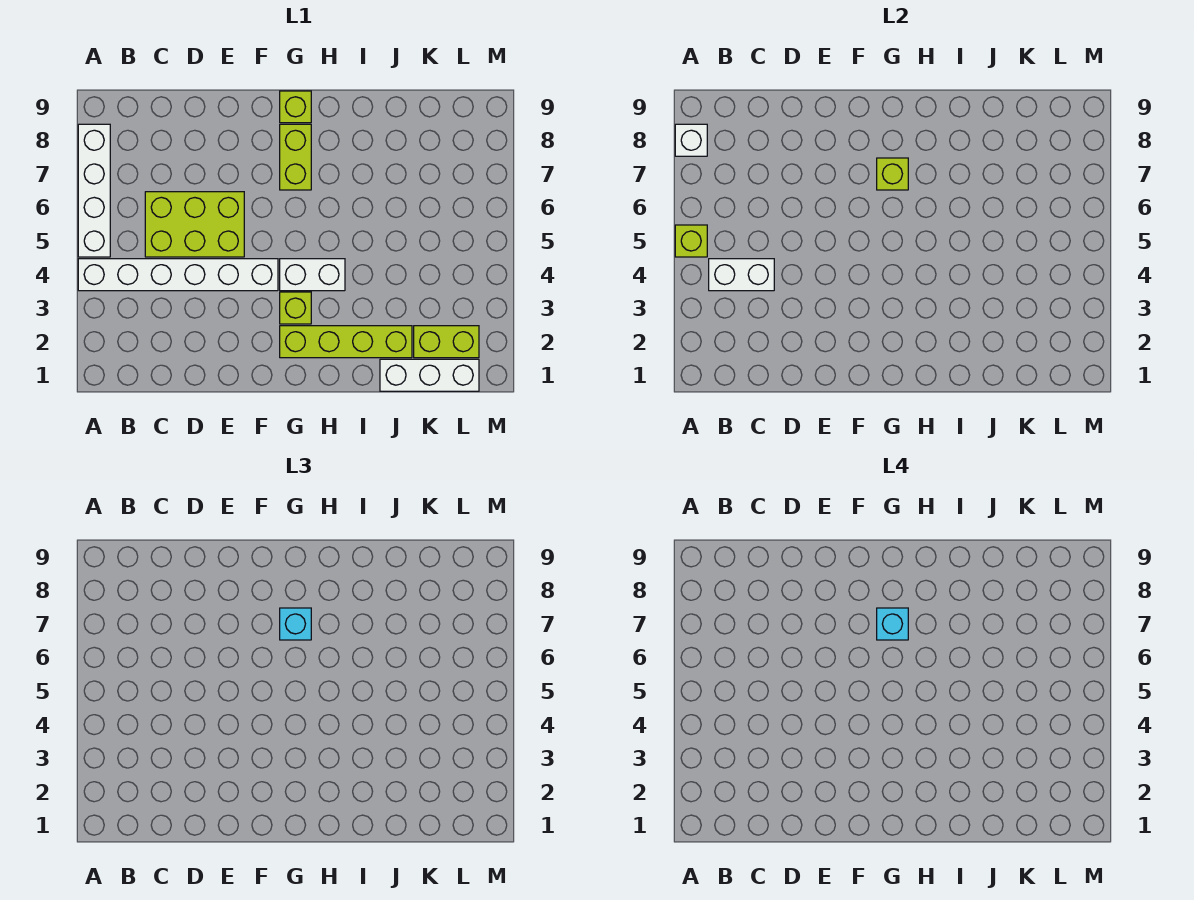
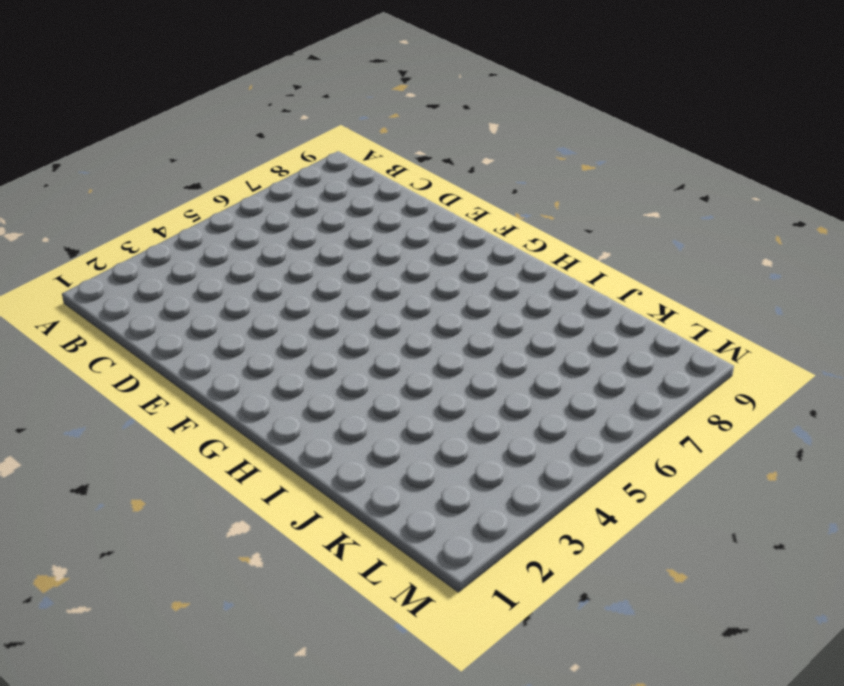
none -> white 1x6 brick [78,259,278,291]
none -> white 1x4 brick [78,124,110,257]
none -> lime 2x3 brick [145,192,244,257]

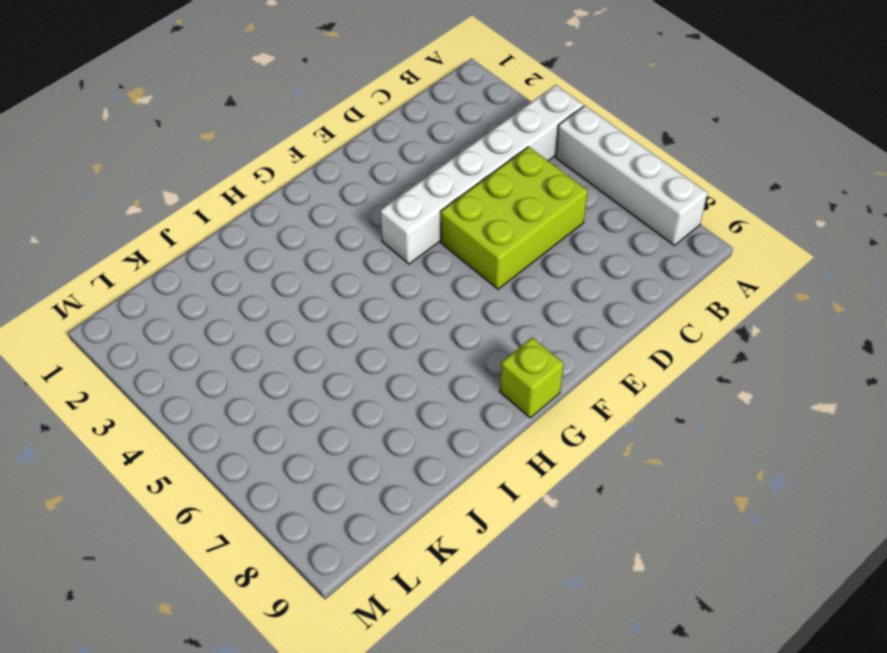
none -> lime 1x4 brick [280,326,412,358]
none -> lime 1x1 brick [280,292,311,324]
none -> white 1x2 brick [280,259,345,291]

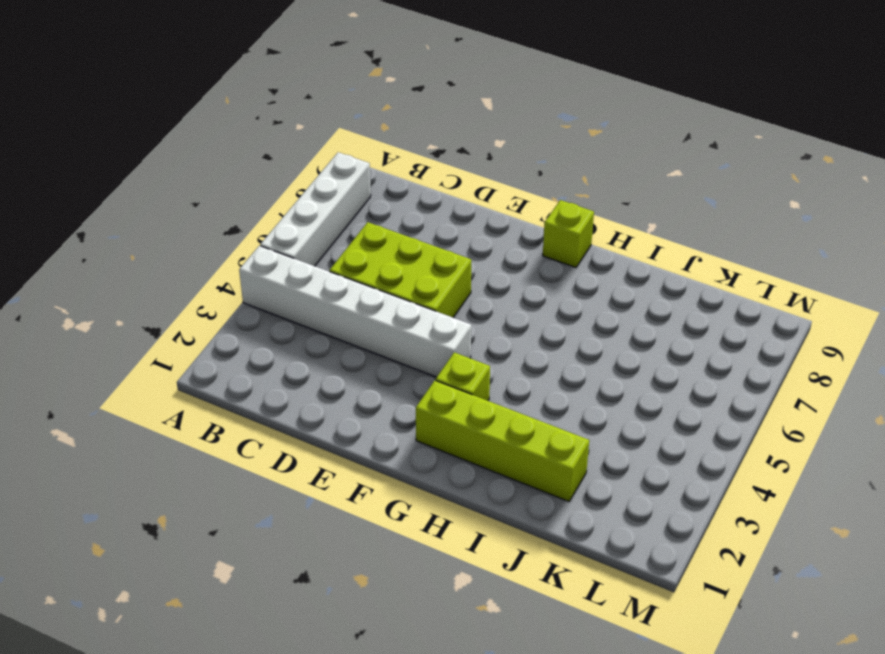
none -> white 1x2 brick [280,259,345,291]
none -> lime 1x2 brick [280,124,311,190]
none -> white 1x3 brick [380,359,479,391]

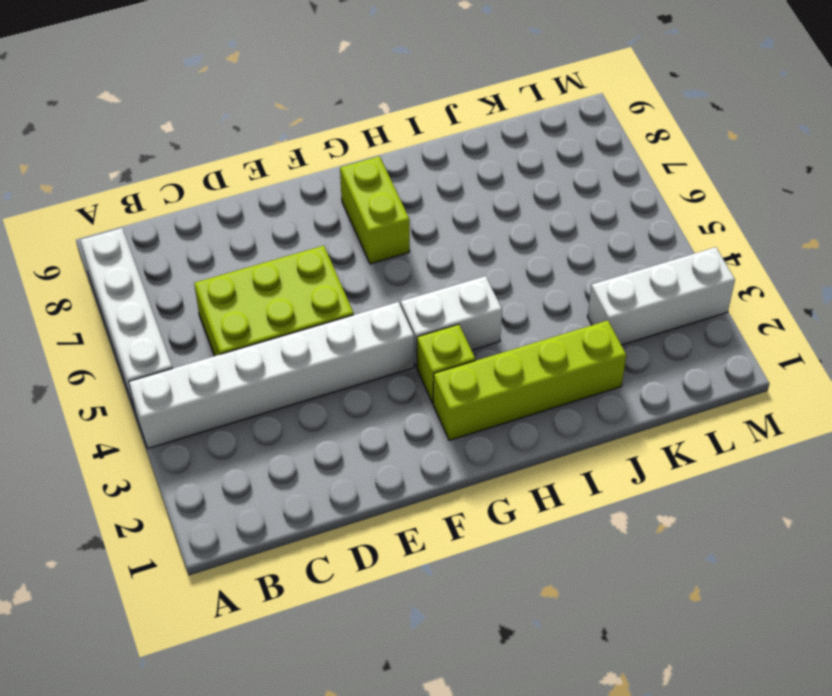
white 1x3 brick [588,247,735,345] -> white 1x3 brick moved to [380,359,479,391]
none -> lime 1x1 brick [280,91,311,123]
none -> lime 1x2 brick [414,326,479,358]
none -> lime 1x1 brick [675,225,707,257]

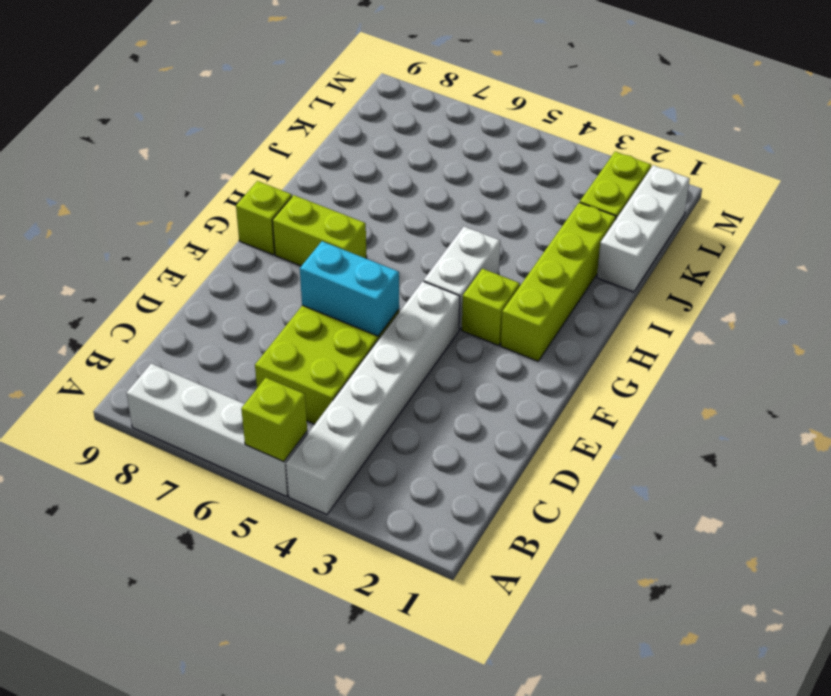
cyan 1x2 brick [300,241,399,336] -> none
none -> white 1x1 brick [675,124,707,156]
none -> white 1x2 brick [709,259,774,291]
none -> lime 1x1 brick [877,158,908,190]

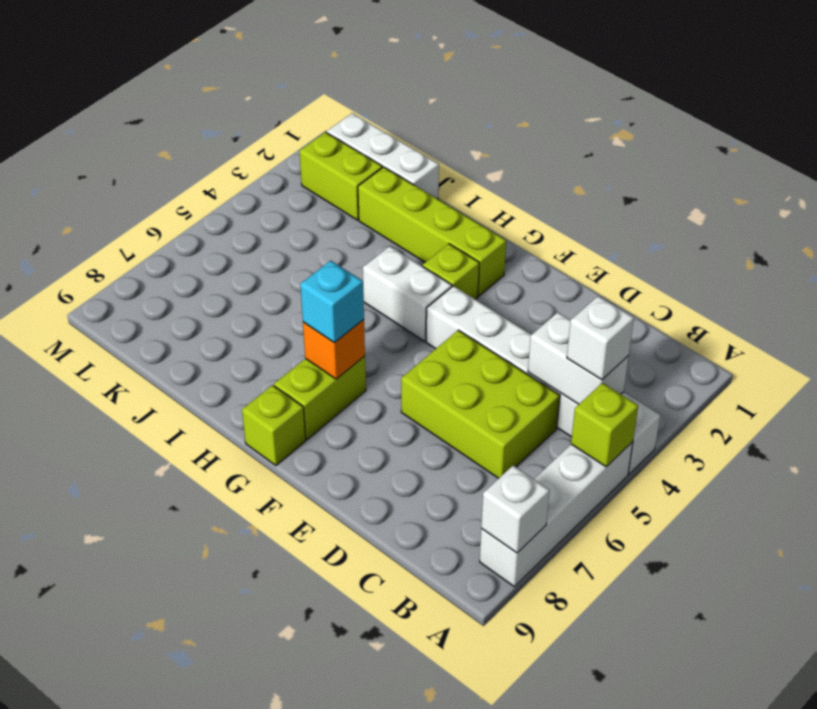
white 1x1 brick [567,296,634,380] -> none
orange 1x1 brick [303,320,365,379] -> lime 1x1 brick [877,158,908,190]
none -> cyan 1x1 brick [877,608,908,640]

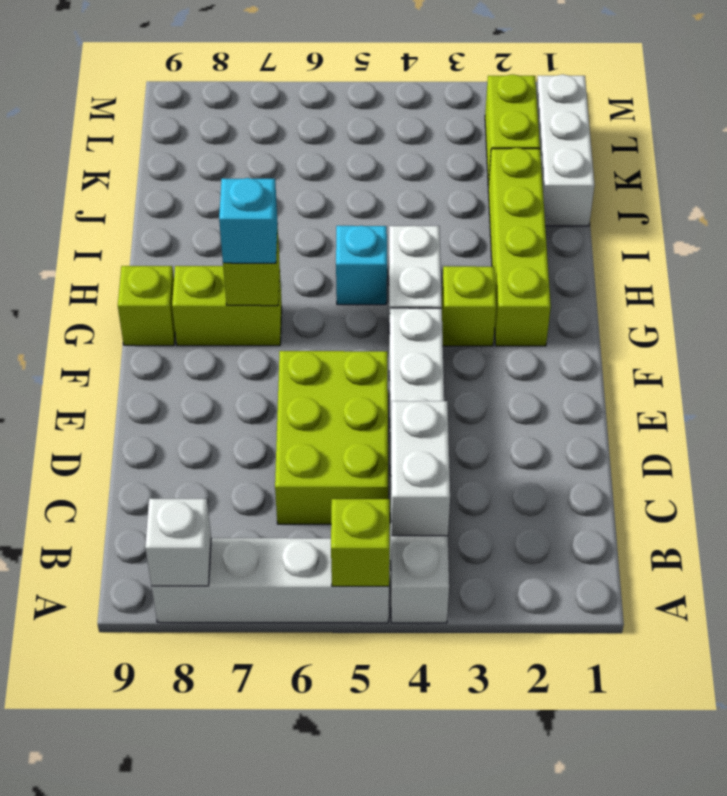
cyan 1x1 brick [336,225,387,305] -> cyan 1x1 brick moved to [877,608,908,640]

